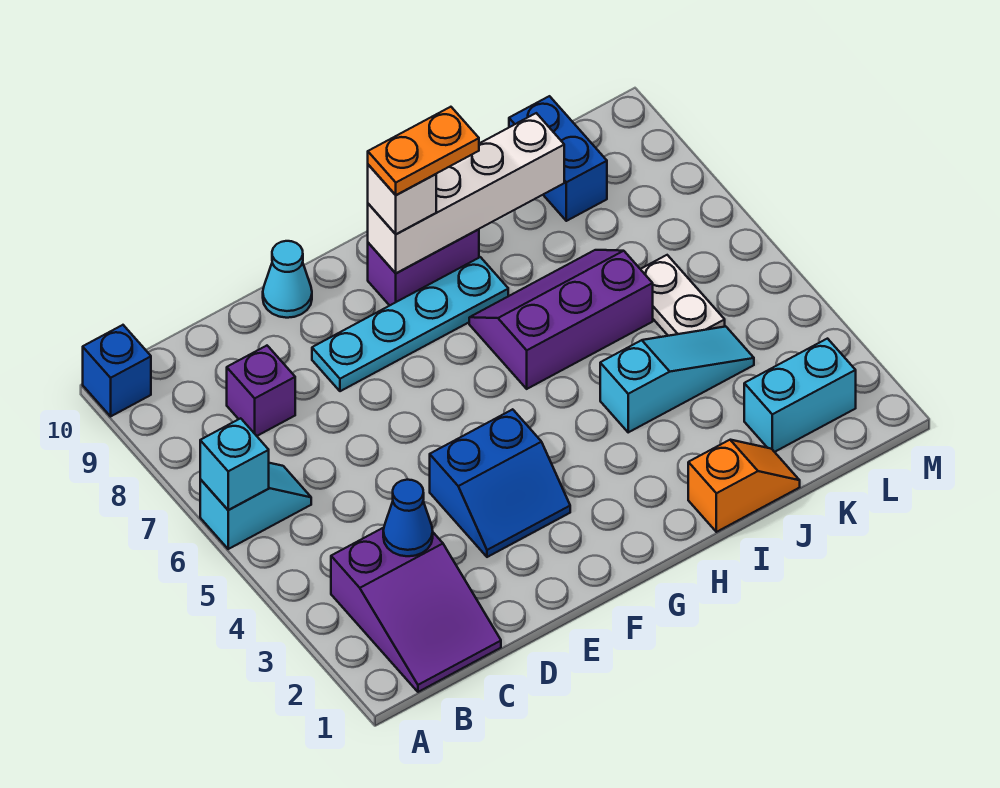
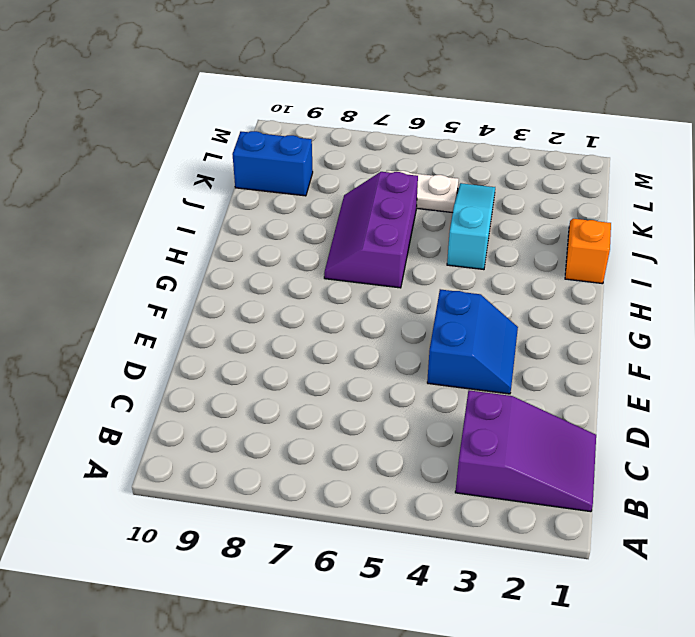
none -> cyan 1x2 slope [200,463,311,549]
none -> blue 1x1 brick [83,325,151,416]
none -> purple 1x1 brick [227,346,295,436]

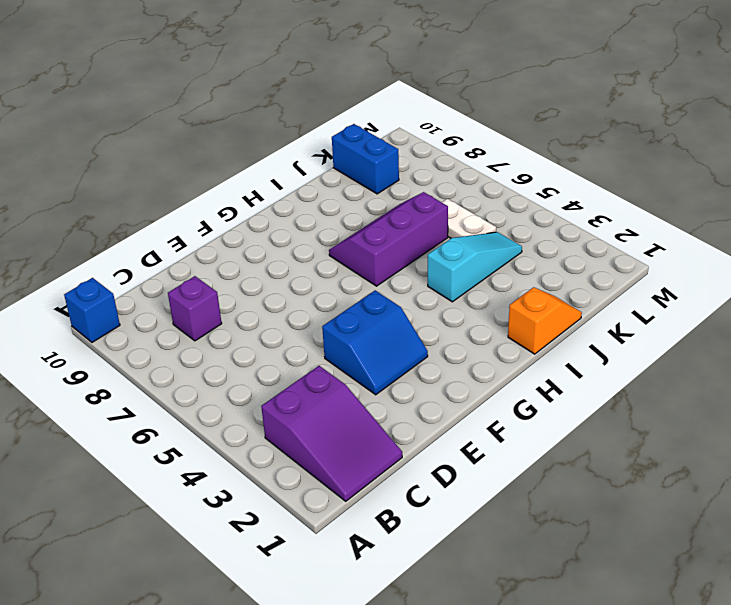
none -> cyan 1x2 slope [200,463,311,549]
none -> cyan 1x4 plate [312,257,508,391]
none -> cyan 1x1 cone [263,241,312,318]

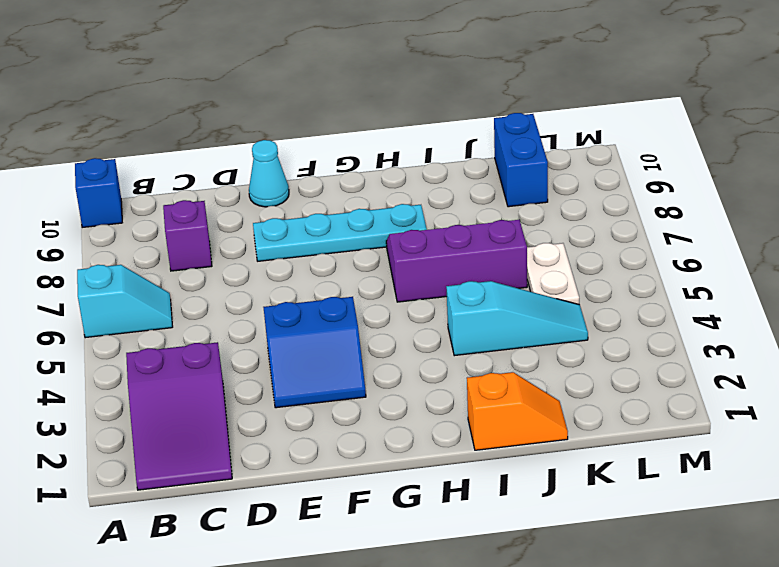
none -> purple 1x2 brick [368,229,479,306]
none -> cyan 1x2 brick [744,339,856,452]
none -> cyan 1x1 brick [200,418,269,510]

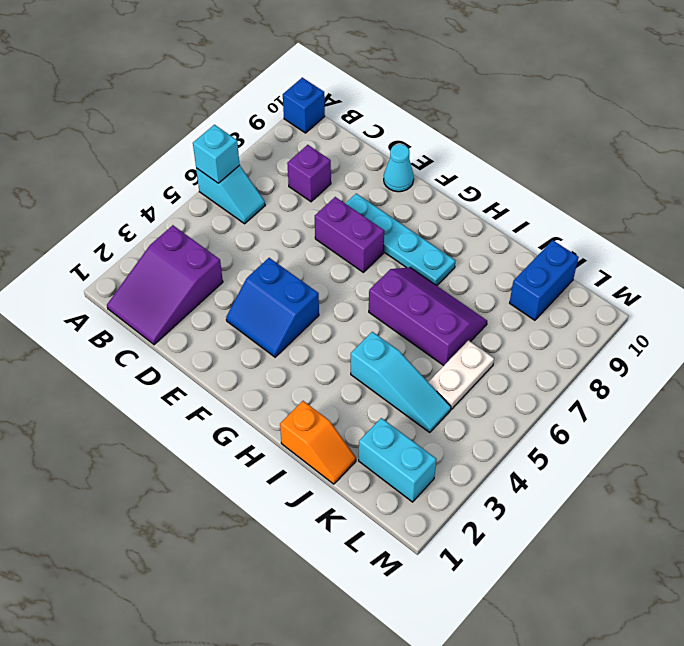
purple 1x2 brick [315,197,384,272] -> purple 1x2 brick moved to [368,229,479,306]
none -> blue 1x1 cone [383,480,433,556]
none -> white 1x4 brick [368,113,564,273]
none -> white 1x1 brick [368,165,436,234]

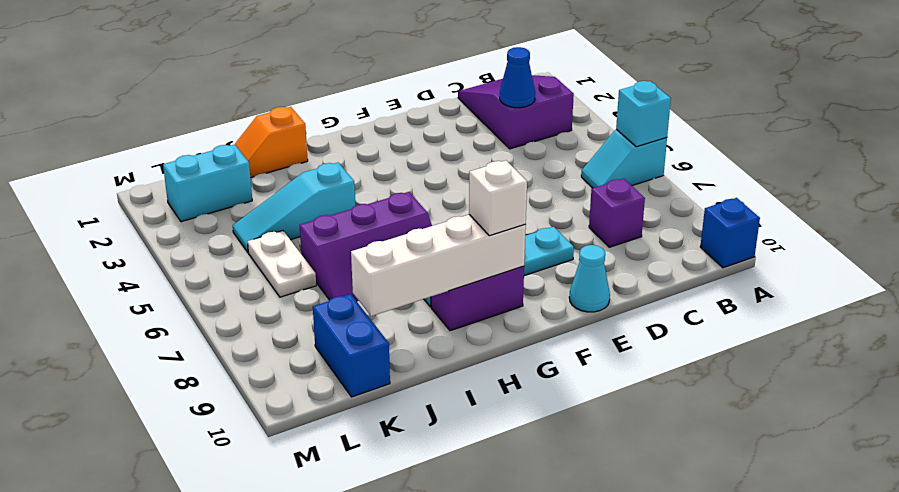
none -> blue 2x2 slope [430,409,570,557]
none -> orange 1x2 plate [368,107,479,195]

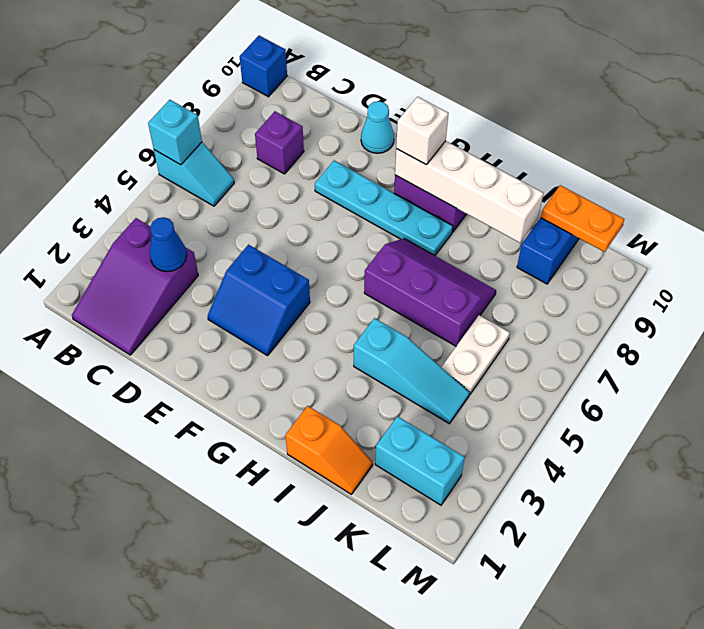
orange 1x2 plate [541,185,624,252] -> orange 1x2 plate moved to [368,107,479,195]

